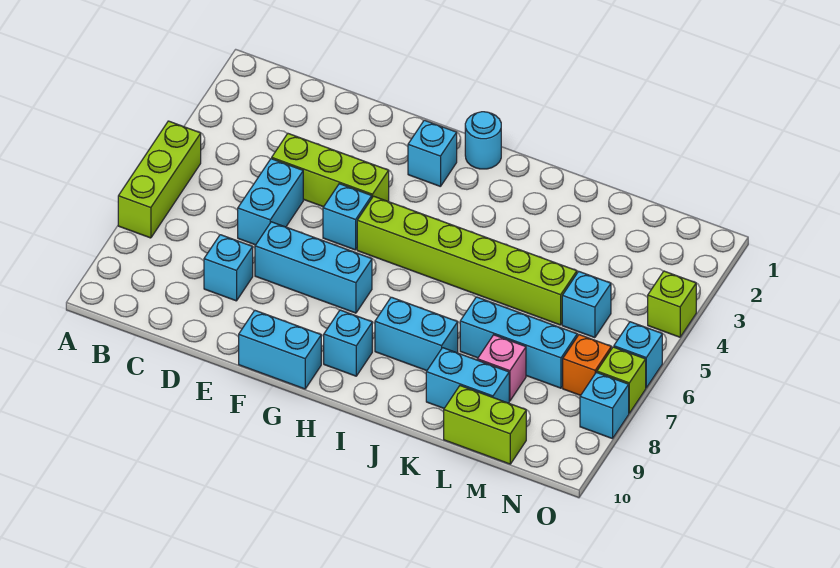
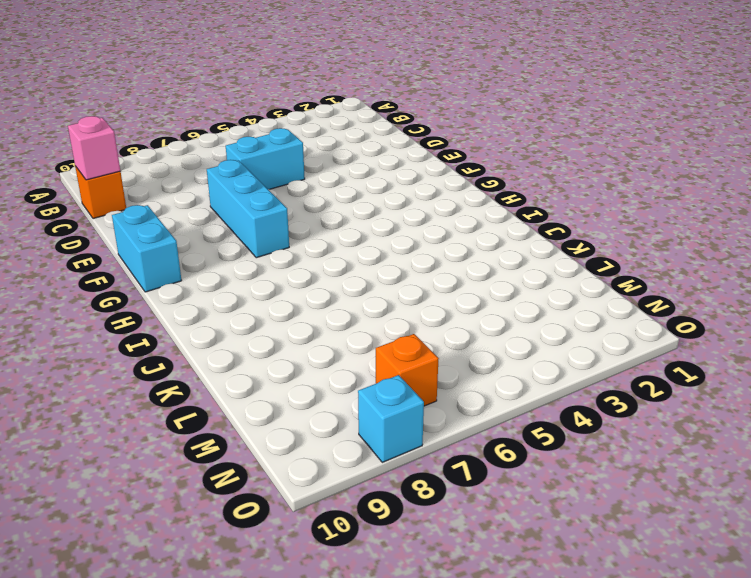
orange 1x1 brick [75,166,126,219] -> none
pink 1x1 brick [68,116,120,180] -> pink 1x1 brick moved to [477,335,526,401]
none -> lime 1x3 brick [118,121,201,238]
none -> lime 1x3 brick [272,134,389,207]
none -> cyan 1x1 brick [204,235,253,301]

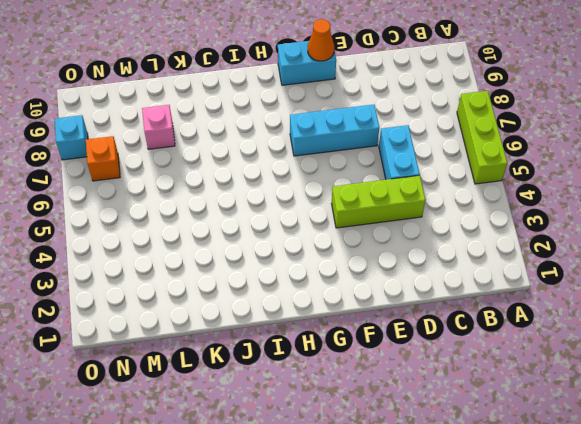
orange 1x1 cone [308,19,334,61] -> none
none -> cyan 1x1 brick [204,235,253,301]
none -> cyan 1x1 brick [323,184,372,250]
none -> cyan 1x1 brick [408,120,457,187]

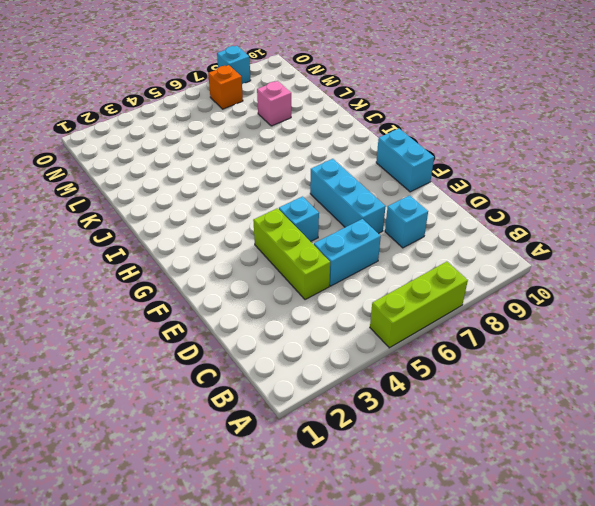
none -> cyan 1x1 brick [408,120,457,187]
none -> lime 1x6 brick [357,196,577,325]
none -> cyan 1x1 round brick [465,112,501,169]

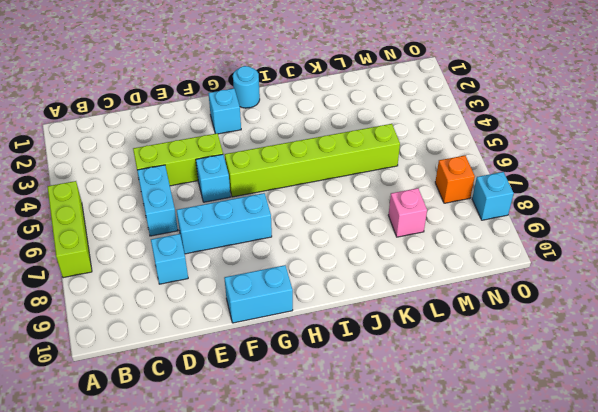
none -> cyan 1x1 brick [324,310,372,376]
none -> cyan 1x2 brick [375,297,458,371]
none -> cyan 1x3 brick [460,297,577,388]

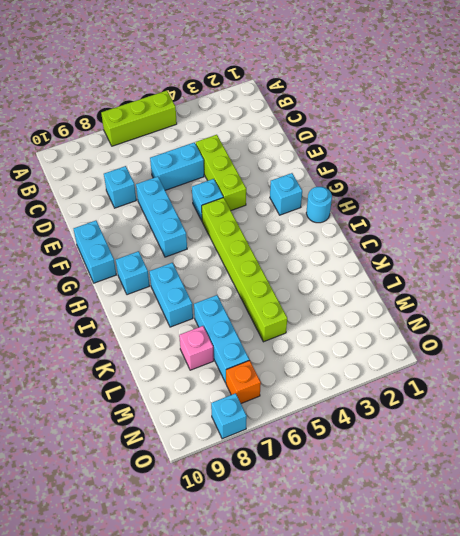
none -> cyan 1x2 brick [426,348,509,408]
none -> lime 1x2 brick [444,386,526,464]
none -> cyan 1x1 brick [562,271,611,338]

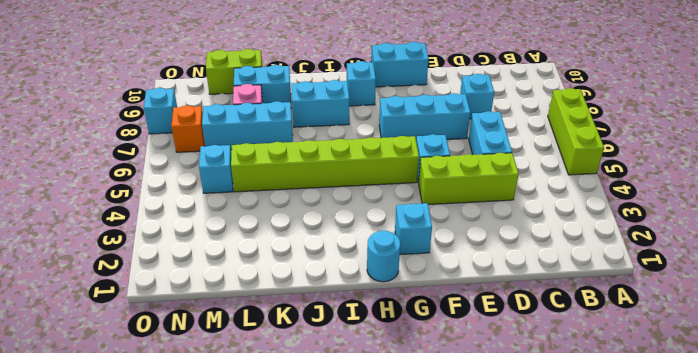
none -> lime 1x1 brick [648,271,696,337]
none -> cyan 1x1 brick [614,322,662,388]
none -> lime 1x1 brick [597,347,646,413]

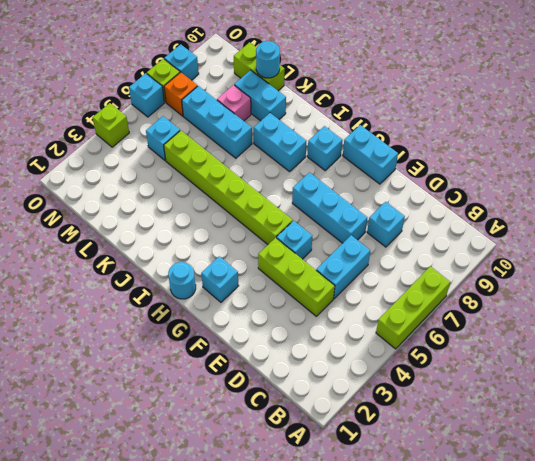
cyan 1x1 round brick [256,41,280,78] -> none

